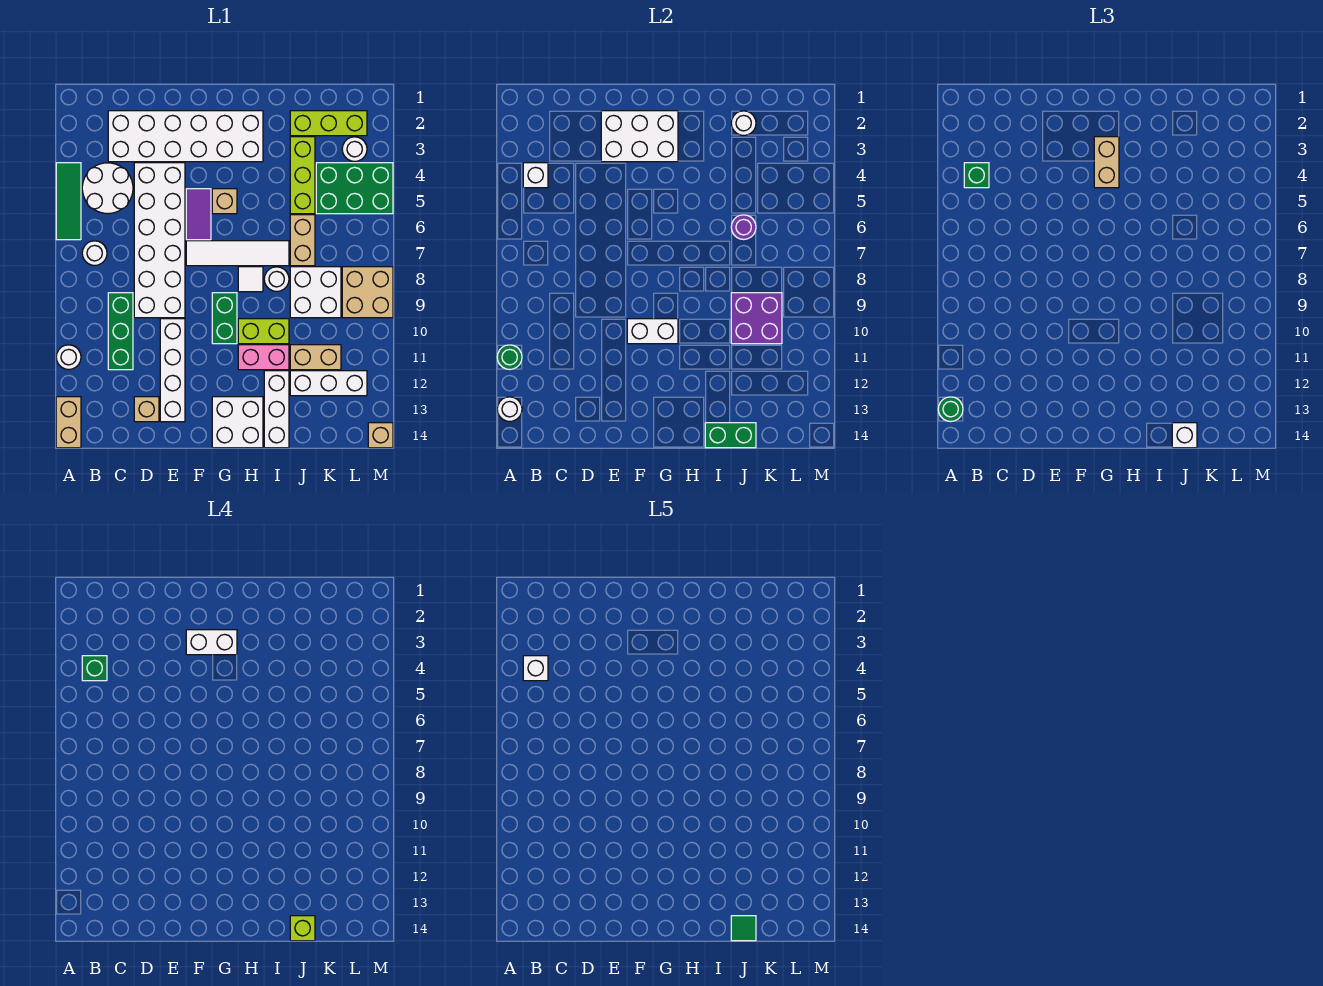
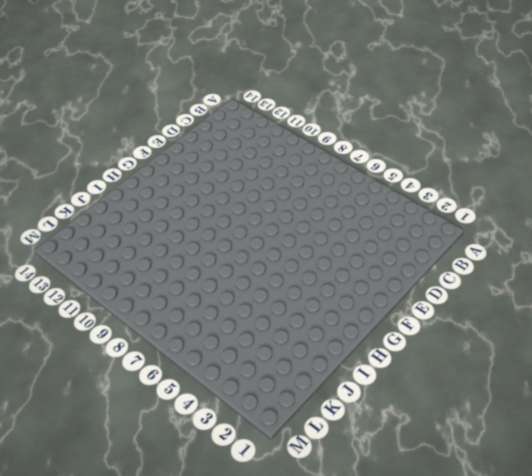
none -> green 1x3 tile [56,163,81,240]
none -> white 1x1 round brick [56,345,81,370]
none -> tan 1x2 brick [56,397,81,448]
none -> white 2x2 round brick [82,163,133,214]

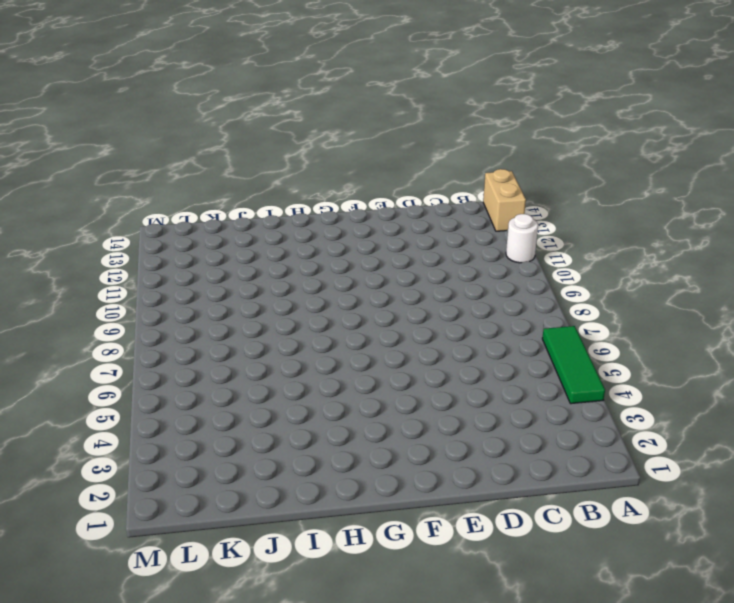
none -> white 2x2 round brick [82,163,133,214]
none -> white 1x1 round brick [82,241,107,266]
none -> white 2x6 brick [108,111,263,162]
none -> green 1x3 brick [108,293,133,370]

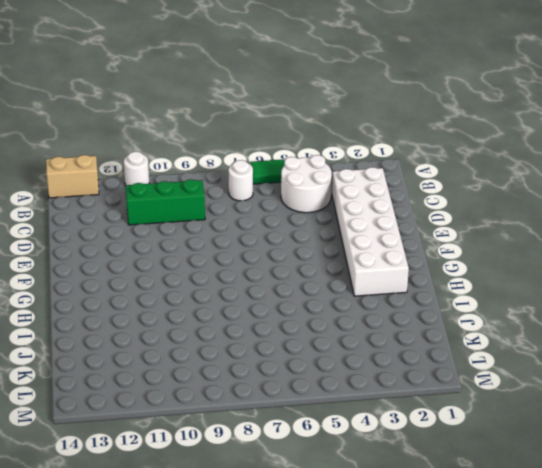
none -> white 2x6 brick [134,163,185,318]
none -> tan 1x1 brick [134,397,159,422]
none -> white 1x4 brick [160,319,185,422]
none -> purple 1x2 tile [186,189,211,240]

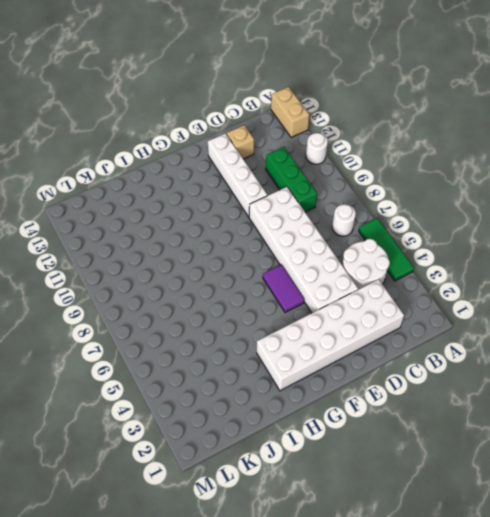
none -> white 1x4 tile [186,241,289,266]
none -> tan 1x1 brick [212,189,237,214]
none -> green 1x2 brick [212,293,237,344]
none -> white 2x2 brick [212,397,263,448]

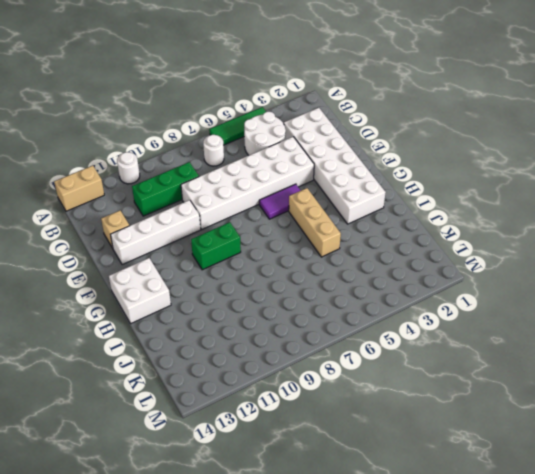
tan 1x3 brick [289,188,341,257] -> tan 1x1 brick [212,189,237,214]
none -> white 1x4 tile [186,241,289,266]
none -> white 1x1 tile [238,267,263,292]
none -> lime 1x2 brick [238,319,289,344]
none -> pink 1x2 brick [238,345,289,370]

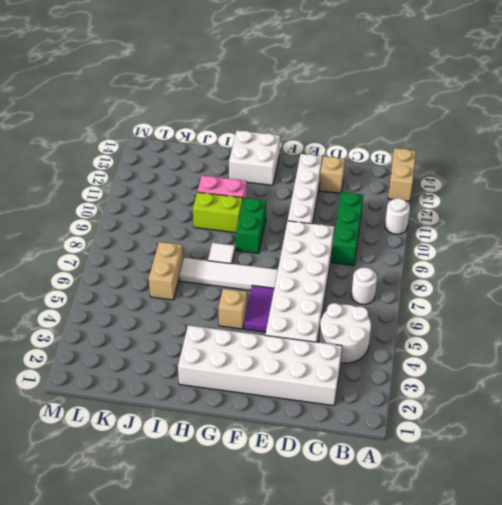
none -> green 1x3 tile [56,163,81,240]
none -> white 1x1 round brick [264,267,289,292]
none -> white 1x3 brick [264,371,289,448]
none -> lime 1x3 brick [290,111,367,136]

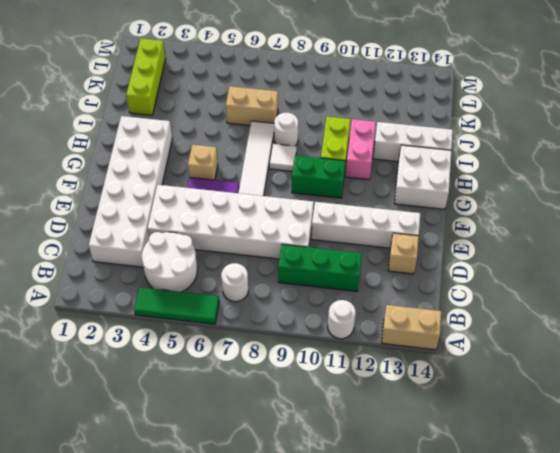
none -> lime 1x3 brick [290,137,315,214]
none -> white 2x2 brick [290,267,341,318]
none -> tan 1x2 brick [290,345,341,370]
none -> white 1x3 brick [290,371,367,396]

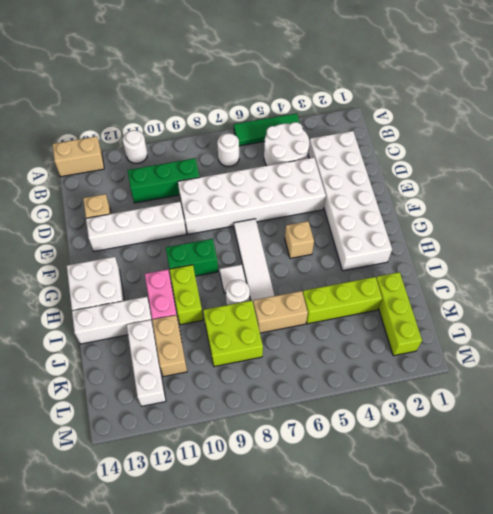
lime 2x2 brick [203,301,263,367] -> white 2x2 brick [290,267,341,318]
none -> purple 1x2 tile [186,189,211,240]
none -> green 2x3 brick [316,163,393,214]
none -> white 1x1 round brick [342,137,367,162]
none -> tan 2x2 brick [342,267,393,318]

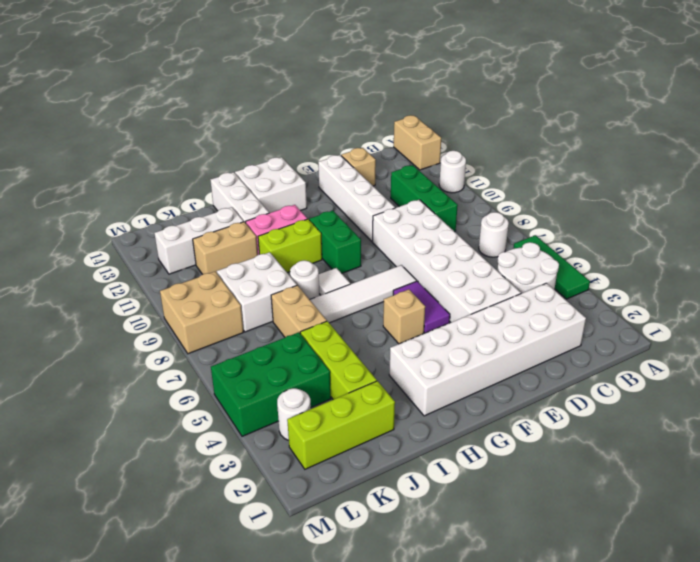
none -> tan 1x1 brick [368,423,393,448]
none -> green 1x1 round brick [497,345,522,370]
none -> white 1x1 round brick [497,397,522,422]
none -> white 1x1 brick [523,163,548,188]

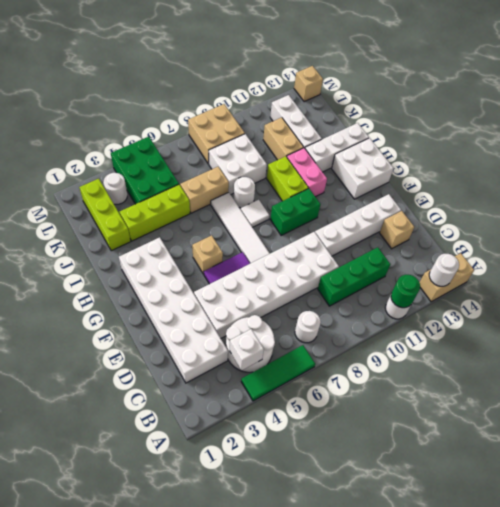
none -> white 2x3 brick [601,111,678,162]
none -> white 1x2 brick [627,319,678,344]
none -> green 1x2 brick [705,423,756,448]
none -> white 1x1 round brick [731,111,756,136]

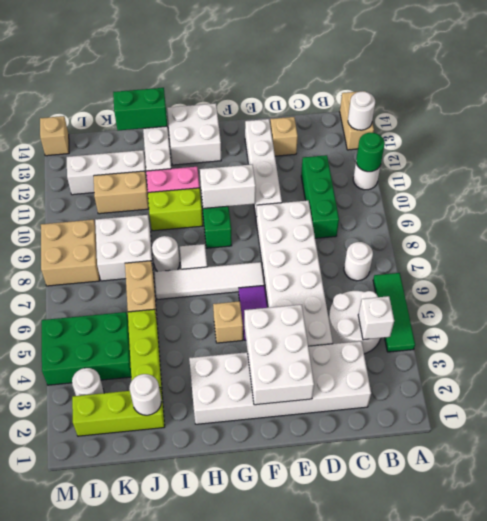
white 2x3 brick [244,305,314,405] -> white 2x3 brick turned to [601,111,678,162]
none -> purple 1x1 round brick [731,215,756,240]
none -> purple 2x2 brick [731,293,782,344]
none -> green 1x1 round brick [938,397,963,422]
none -> green 1x1 brick [964,163,989,188]

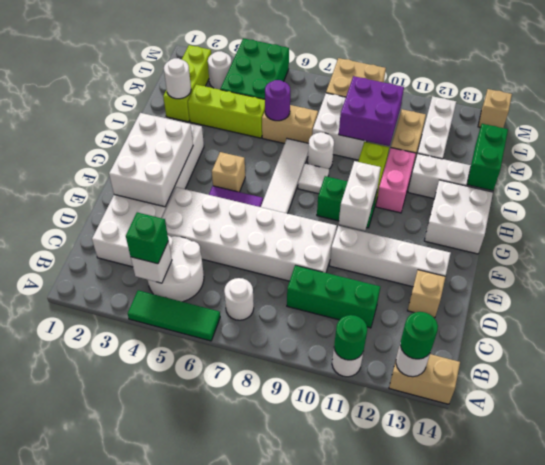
none -> tan 1x2 brick [1094,137,1119,188]
none -> white 1x1 brick [1172,423,1197,448]
none -> green 1x1 brick [82,656,107,681]
none -> white 1x2 brick [186,630,237,655]

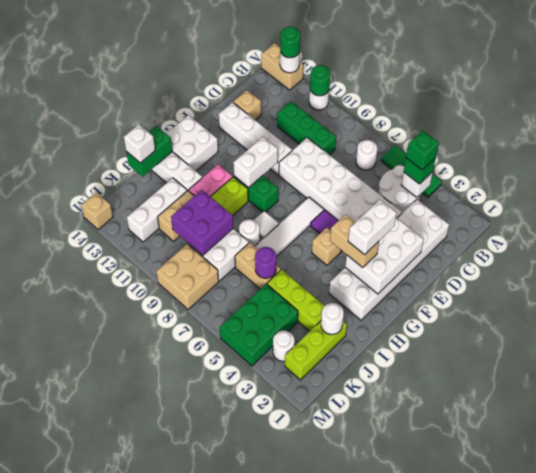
none -> lime 1x1 brick [290,916,315,941]
none -> white 1x1 brick [523,656,548,681]
none -> green 1x1 tile [731,916,756,941]

